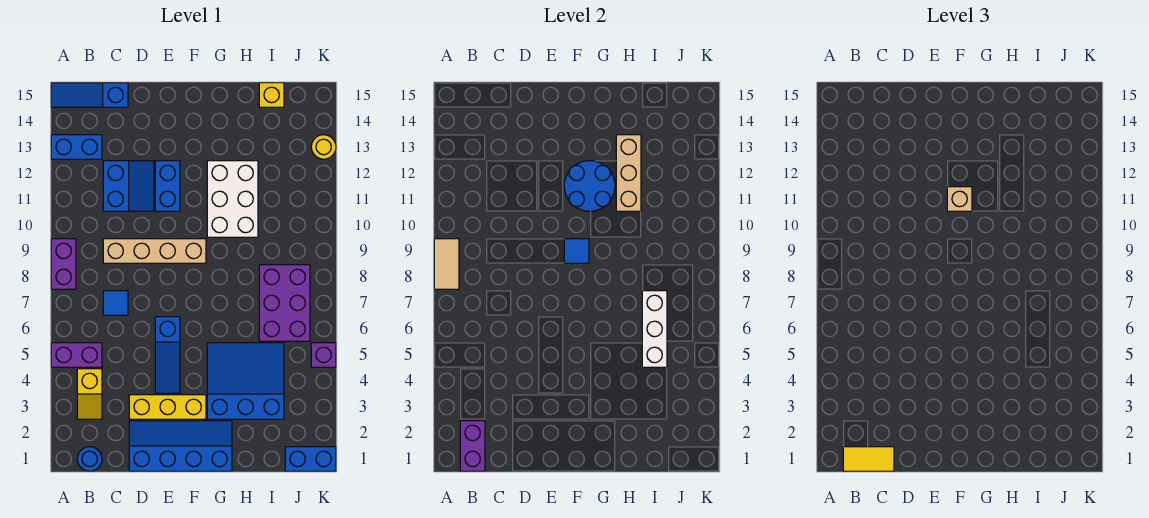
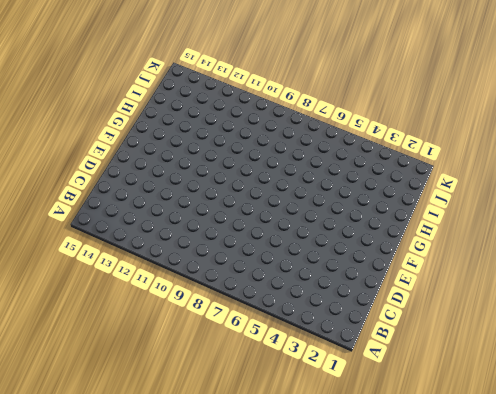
none -> purple 1x2 brick [51,343,102,367]
none -> purple 1x2 brick [51,239,76,289]
none -> blue 1x2 brick [51,135,102,159]

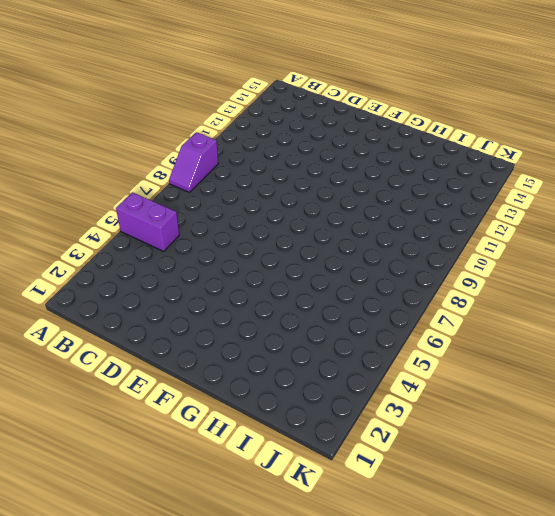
purple 1x2 slope [169,132,218,192] -> purple 1x2 brick [51,239,76,289]
none -> blue 1x2 brick [51,135,102,159]
none -> blue 1x3 slope [51,83,128,107]
none -> blue 1x1 round brick [77,447,102,471]

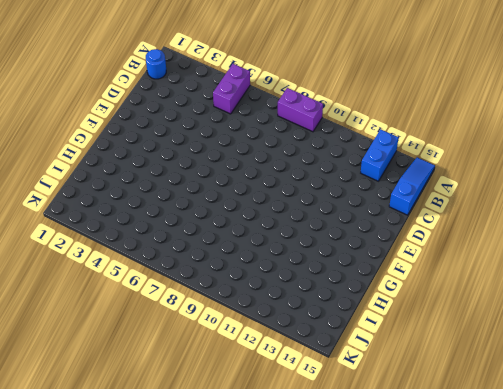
none -> yellow 1x2 slope [77,369,102,419]
none -> blue 1x1 tile [103,291,128,315]
none -> tan 1x4 brick [103,239,206,263]

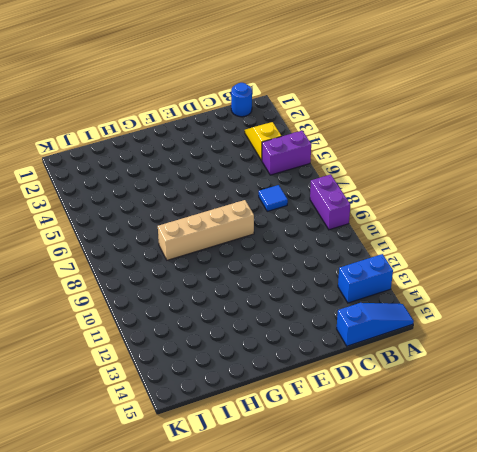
tan 1x4 brick [158,200,254,260] -> tan 1x4 brick moved to [103,239,206,263]
none -> blue 2x2 slope [103,161,154,211]
none -> blue 2x4 slope [129,421,232,471]
none -> yellow 1x3 brick [129,395,206,419]

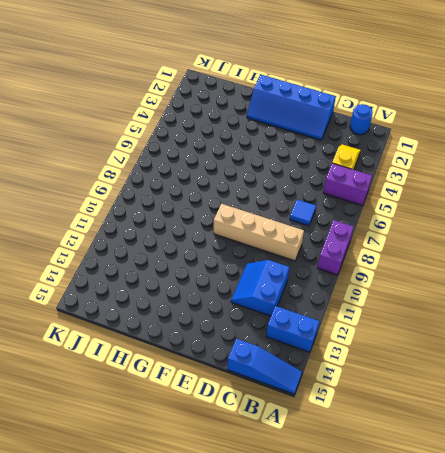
none -> yellow 1x3 brick [129,395,206,419]
none -> blue 1x3 slope [155,317,180,393]
none -> blue 1x2 brick [155,161,180,211]

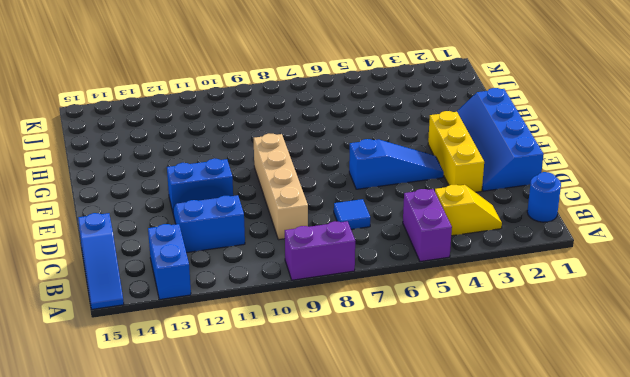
none -> blue 3x3 slope [207,343,284,419]
none -> white 2x3 brick [207,161,258,237]
none -> purple 2x3 brick [259,265,310,341]

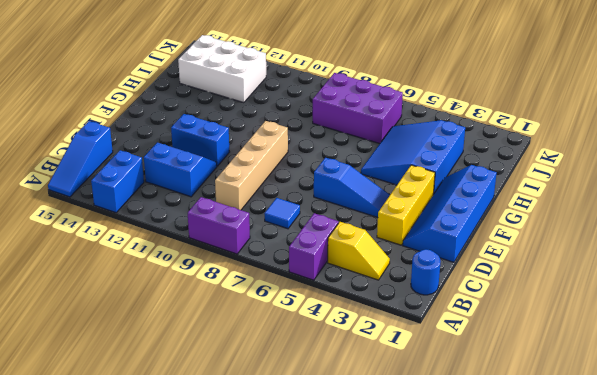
white 2x3 brick [178,35,266,103] -> white 2x3 brick moved to [207,161,258,237]
none -> yellow 1x1 brick [259,83,284,107]
none -> blue 1x2 brick [285,447,336,471]
none -> purple 1x1 brick [311,343,336,367]

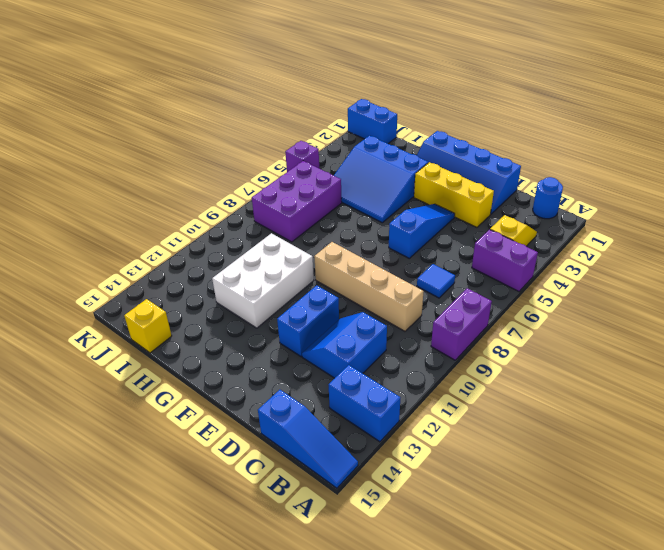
none -> yellow 1x1 round brick [311,135,336,159]
none -> tan 1x2 tile [434,239,459,289]
none -> purple 1x2 brick [460,421,485,471]

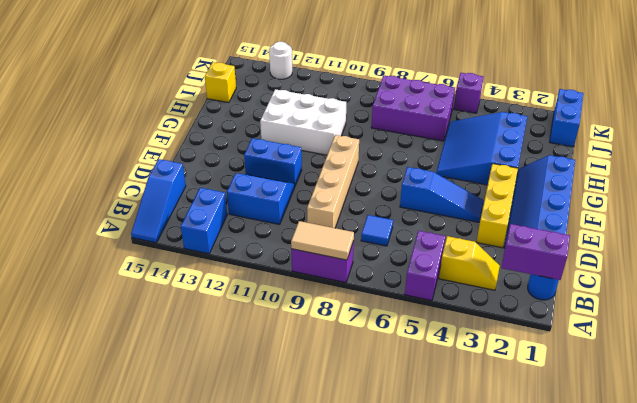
white 1x1 round brick [269,42,292,79] -> yellow 1x1 round brick [311,135,336,159]
none -> blue 1x1 tile [564,239,589,263]
none -> blue 2x2 round brick [564,161,615,211]
none -> tan 1x3 brick [616,135,641,211]

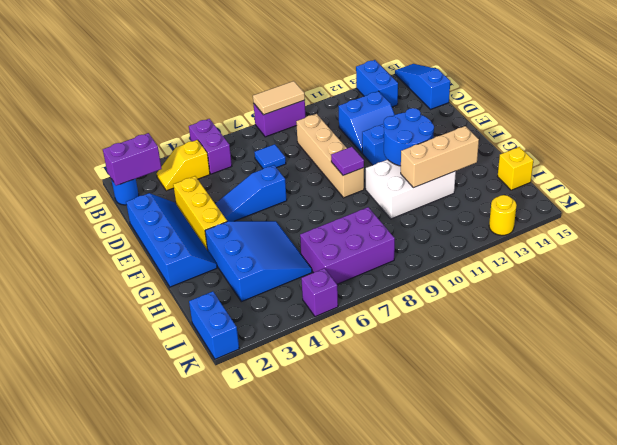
purple 1x1 tile [331,147,364,176] -> blue 1x1 tile [564,239,589,263]
none -> white 1x3 brick [642,291,667,367]
none -> yellow 1x2 tile [843,447,894,471]
none -> tan 1x1 brick [947,187,972,211]

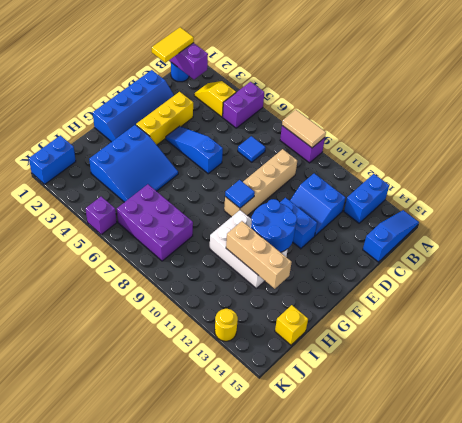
none -> white 1x3 brick [642,291,667,367]
none -> tan 1x1 brick [947,187,972,211]

